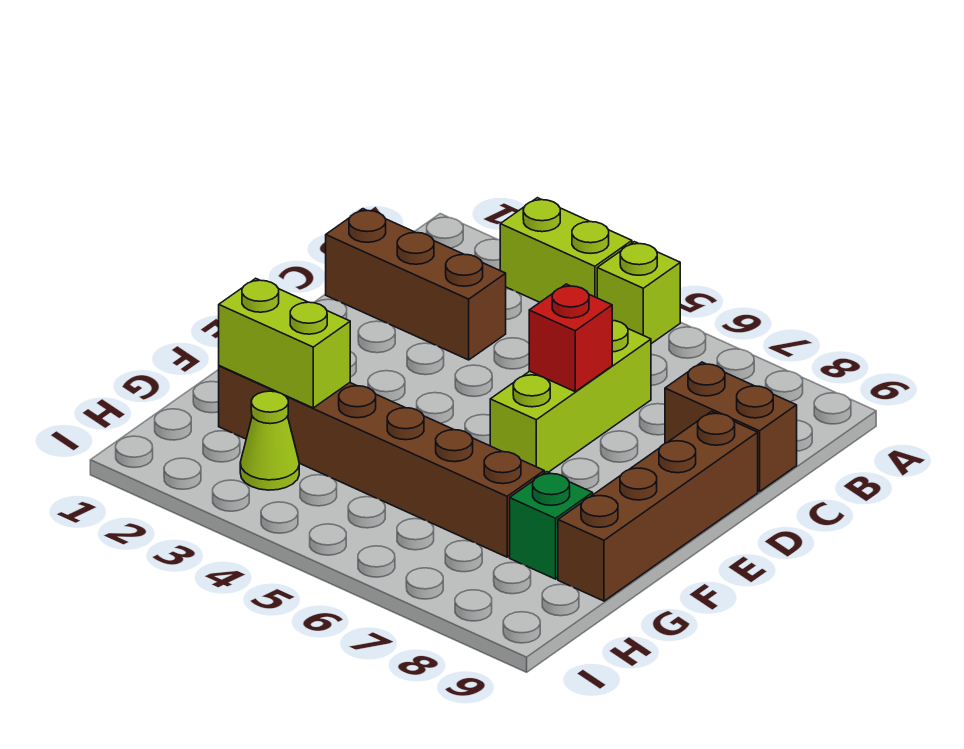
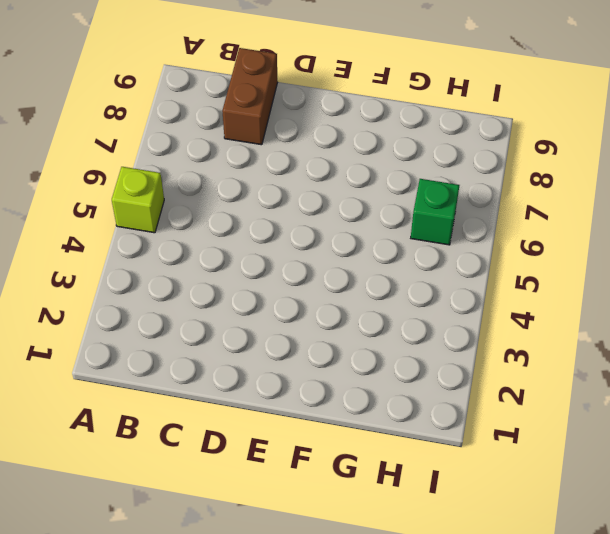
green 1x1 brick [411,179,460,245] -> green 1x1 brick moved to [510,472,593,579]
none -> lime 1x2 brick [500,198,632,302]
none -> brown 1x3 brick [326,209,506,360]

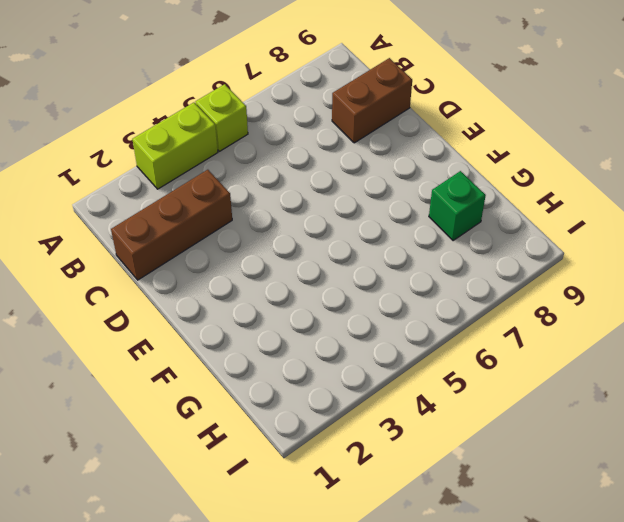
none -> lime 1x3 brick [490,321,651,473]
none -> brown 1x4 brick [558,411,758,601]

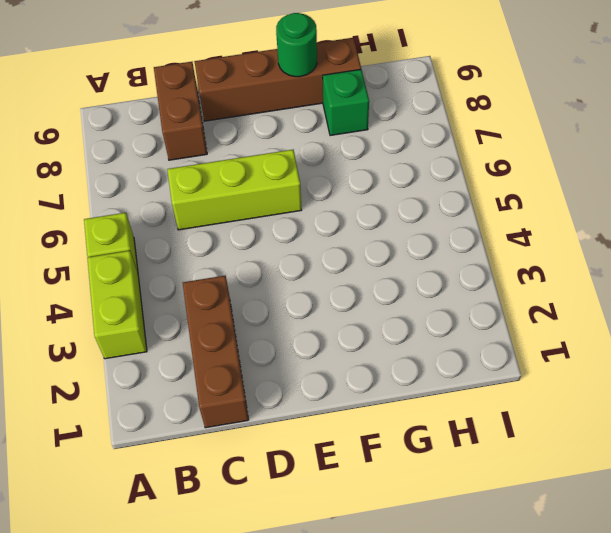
green 1x1 round brick [276,13,317,77] -> none
none -> brown 1x6 brick [219,366,544,557]
none -> lime 1x1 cone [240,391,299,490]

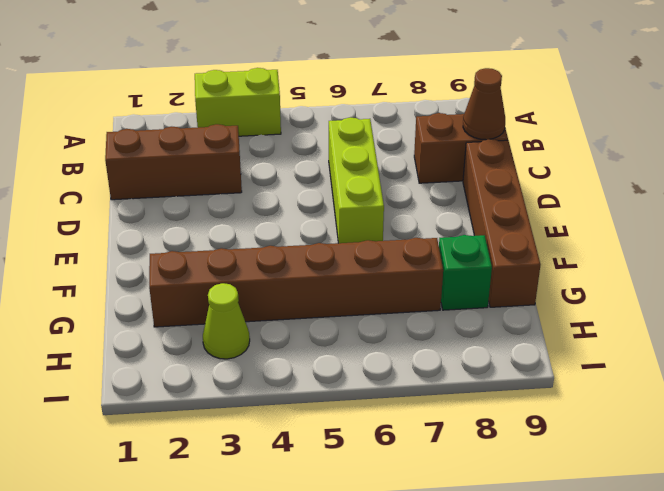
brown 1x1 cone [463,68,505,140] -> none
none -> lime 1x1 brick [597,242,680,344]
none -> red 1x1 brick [529,284,612,391]

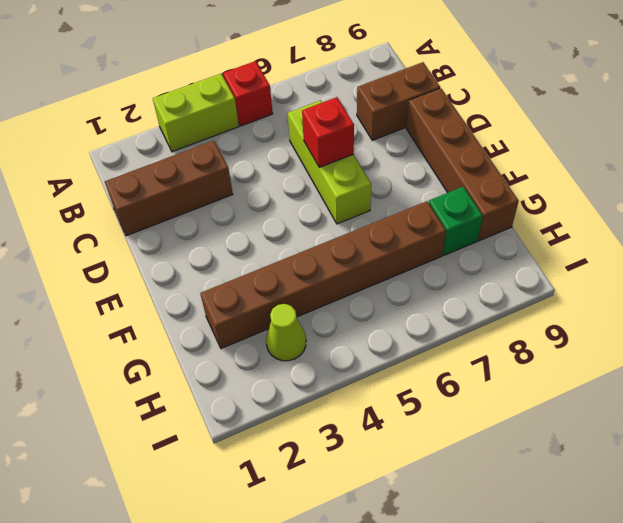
red 1x1 brick [223,61,273,126] -> lime 1x1 brick [597,242,680,344]
none -> lime 1x2 brick [219,278,350,408]

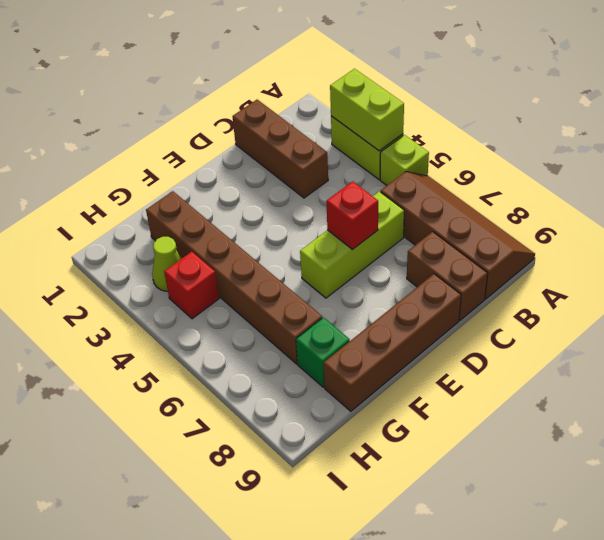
lime 1x2 brick [330,69,404,151] -> lime 1x2 brick moved to [219,278,350,408]
brown 2x4 slope [381,172,535,299] -> none
red 1x1 brick [164,252,219,319] -> none

